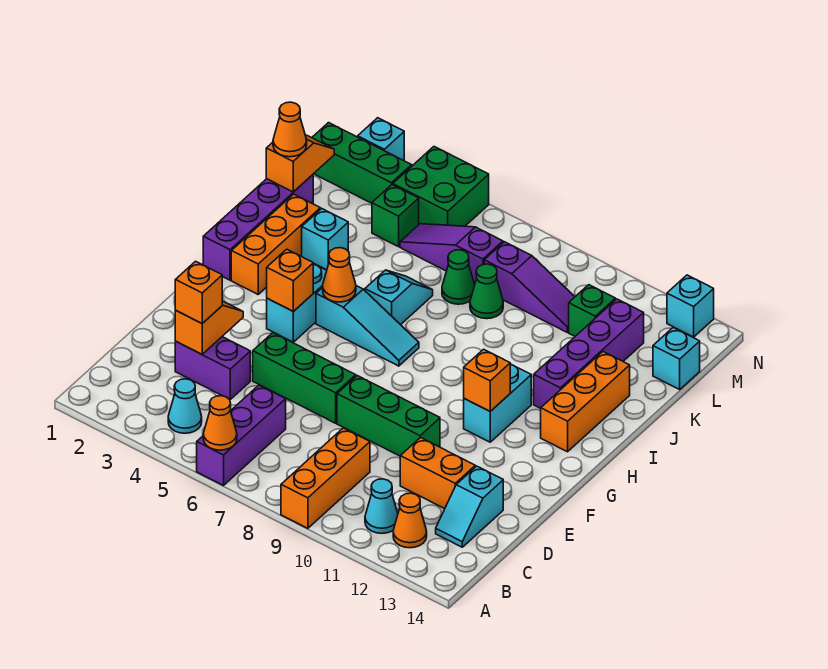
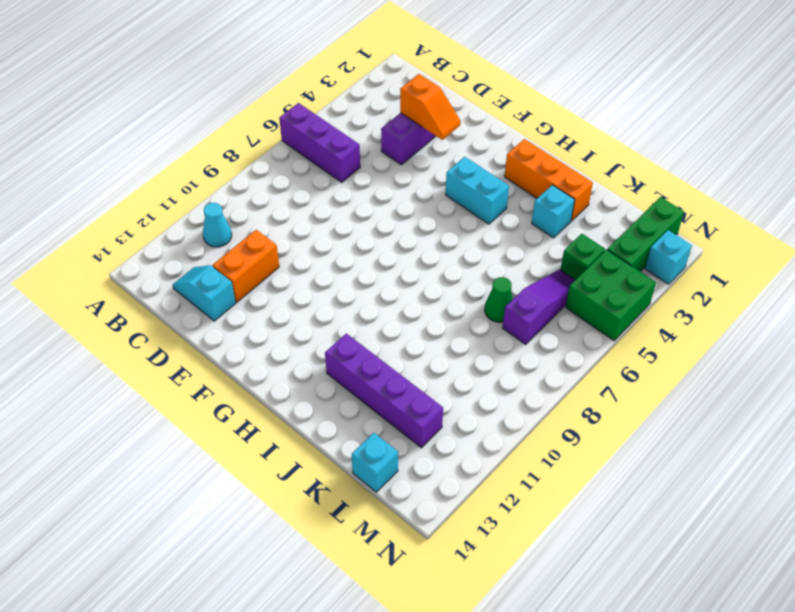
none -> orange 1x3 brick [281,428,370,528]
none -> cyan 1x1 cone [168,379,202,433]
none -> orange 1x1 cone [393,493,427,548]
none -> green 1x3 brick [253,333,356,423]

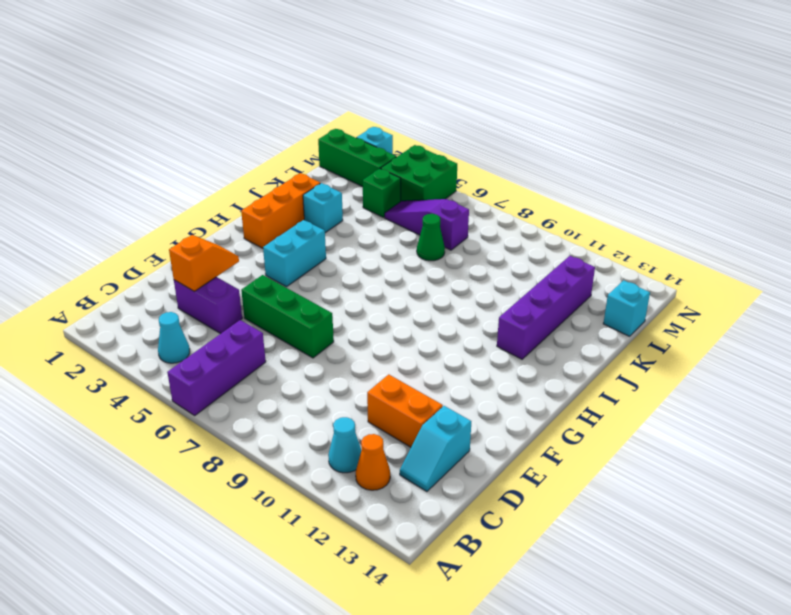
none -> orange 1x3 brick [281,428,370,528]
none -> green 1x3 brick [337,376,440,456]
none -> cyan 1x2 brick [464,364,531,442]
none -> purple 1x4 brick [203,175,313,280]

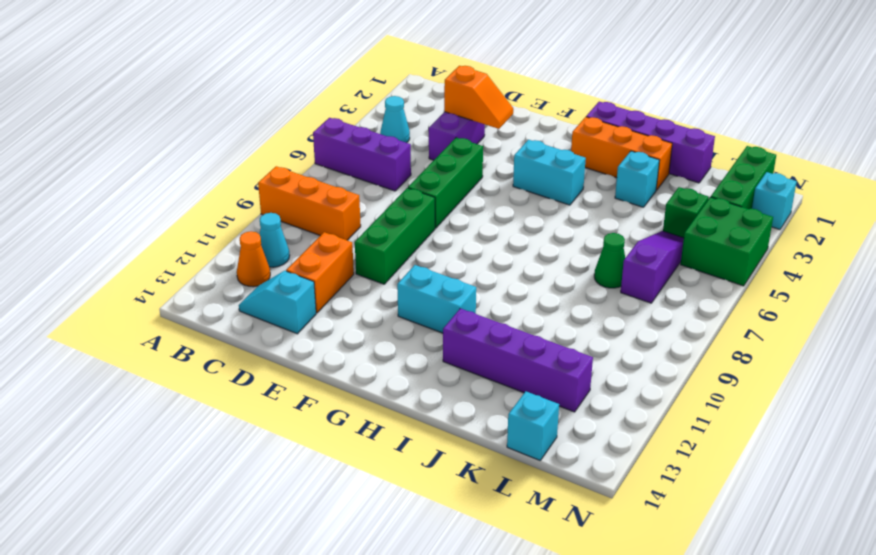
none -> cyan 1x3 slope [316,286,419,366]
none -> orange 1x3 brick [541,352,630,452]
none -> cyan 1x2 slope [365,270,433,325]
none -> green 1x1 cone [470,264,503,319]

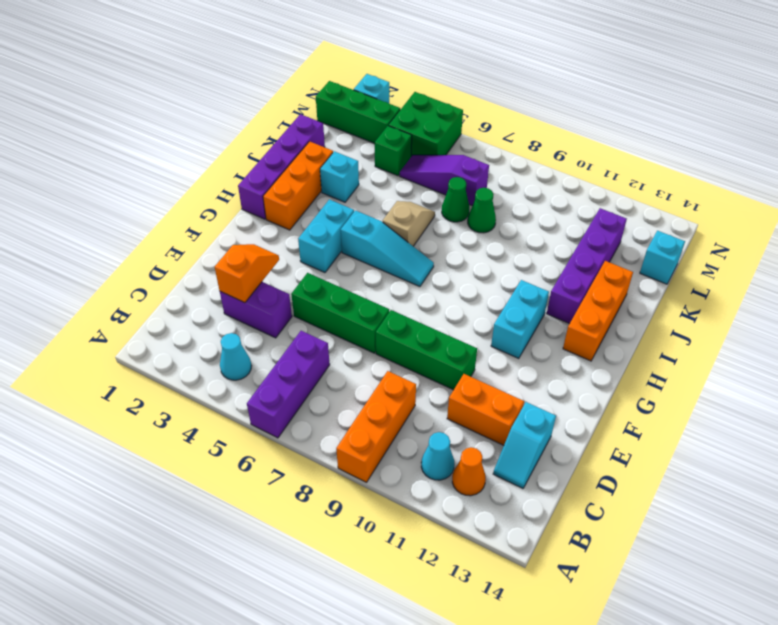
tan 1x2 slope [383,201,435,246] -> cyan 1x2 slope [365,270,433,325]
none -> purple 1x3 slope [484,242,575,332]
none -> green 1x1 brick [569,285,615,336]
none -> cyan 1x1 brick [667,275,714,337]
none -> orange 1x1 cone [203,396,237,450]

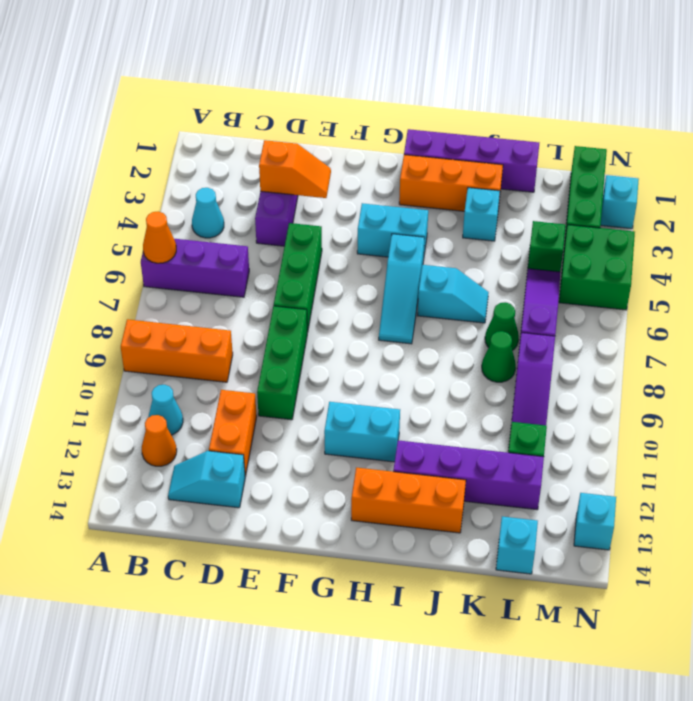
none -> orange 1x1 brick [267,249,313,311]
none -> orange 1x1 brick [464,349,510,411]
none -> orange 1x1 cone [323,248,356,302]
none -> orange 1x2 slope [266,135,334,192]

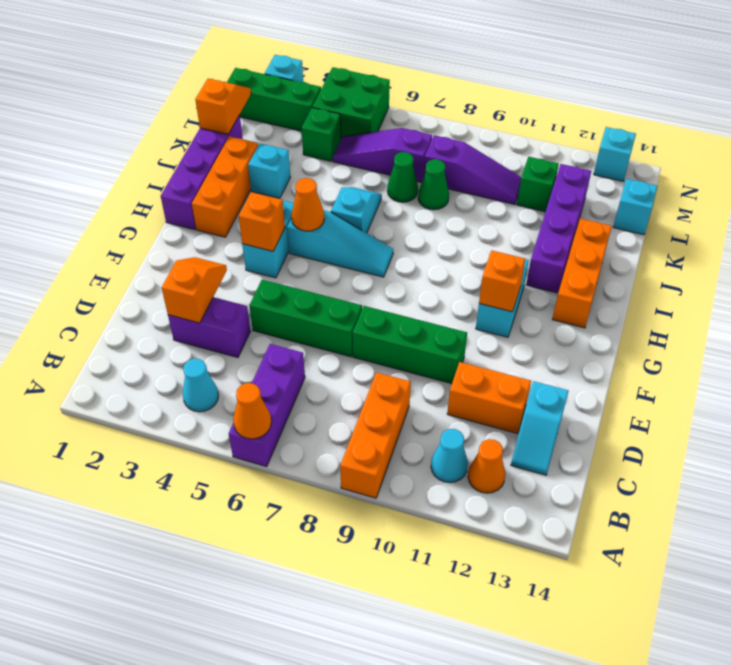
none -> orange 1x1 brick [175,261,222,323]
none -> orange 1x1 cone [273,102,307,157]

